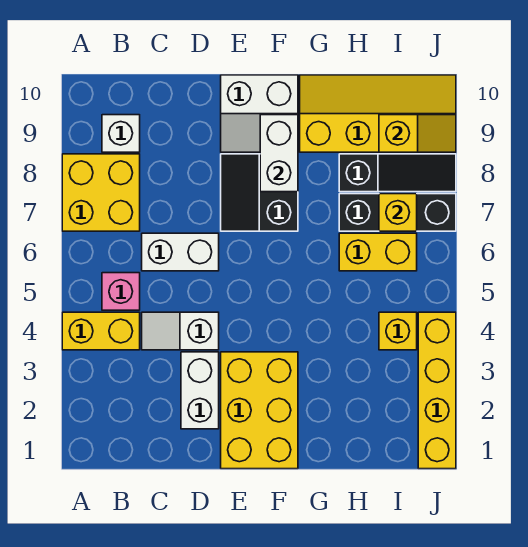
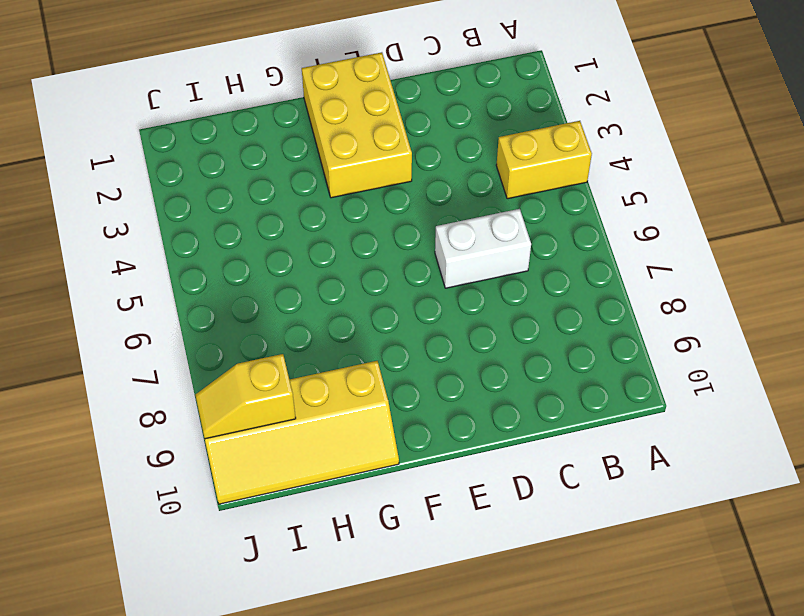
none -> yellow 2x2 brick [62,154,140,231]
none -> pink 1x1 brick [102,273,140,310]
none -> white 1x1 brick [102,115,140,152]

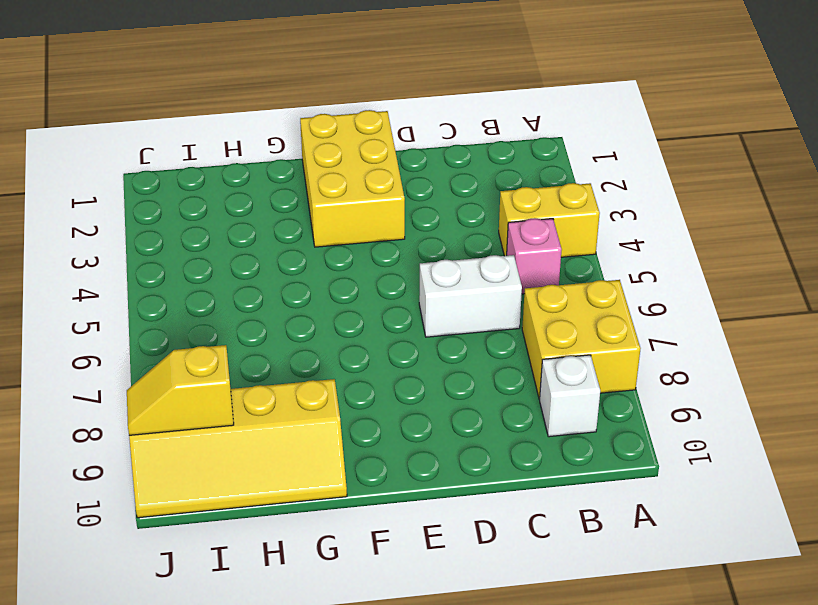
none -> white 1x2 slope [142,312,219,350]
none -> white 1x2 brick [181,352,219,429]
none -> black 2x2 slope [221,154,298,231]

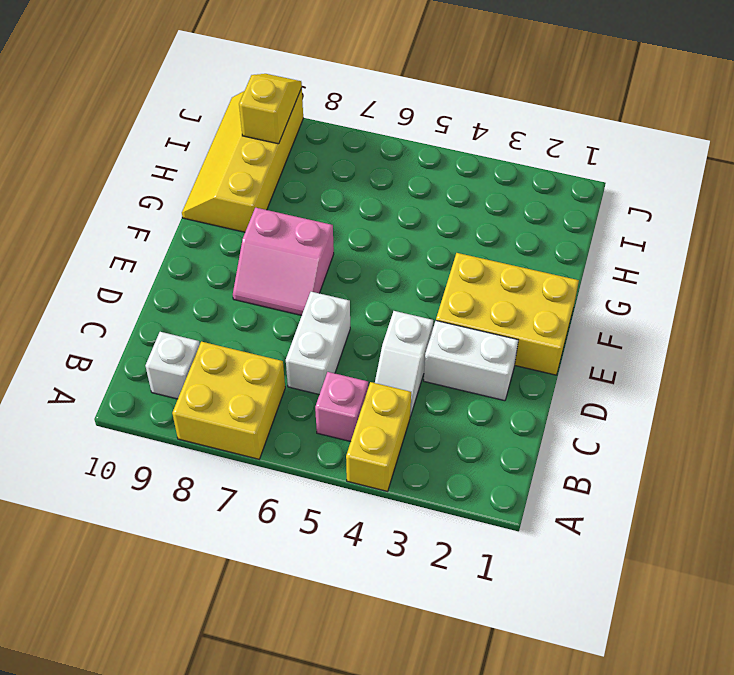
pink 2x2 slope [233,208,334,315] -> black 2x2 slope [221,154,298,231]
none -> white 2x2 slope [221,75,298,152]
none -> yellow 1x2 brick [339,233,417,271]
none -> black 1x3 brick [339,194,456,231]

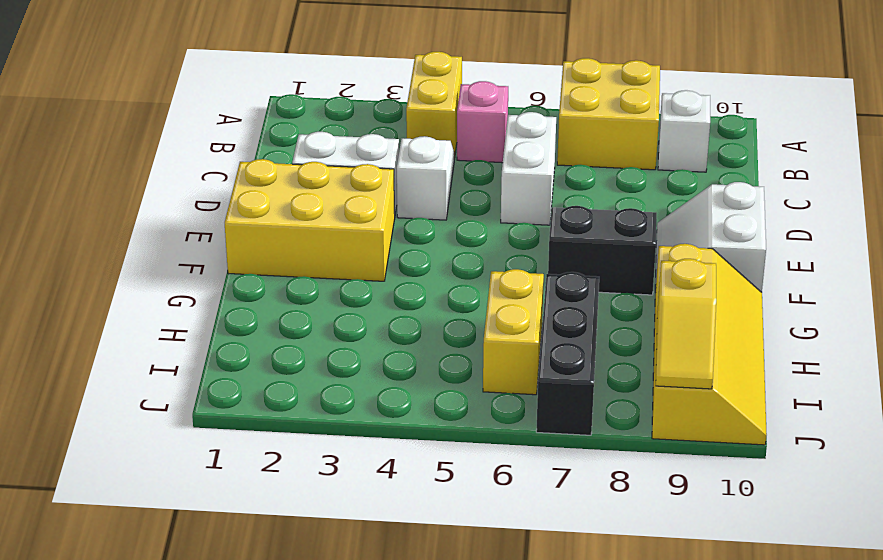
none -> black 1x3 slope [339,154,456,192]
none -> yellow 1x1 brick [379,312,417,350]
none -> yellow 1x4 brick [418,312,456,469]

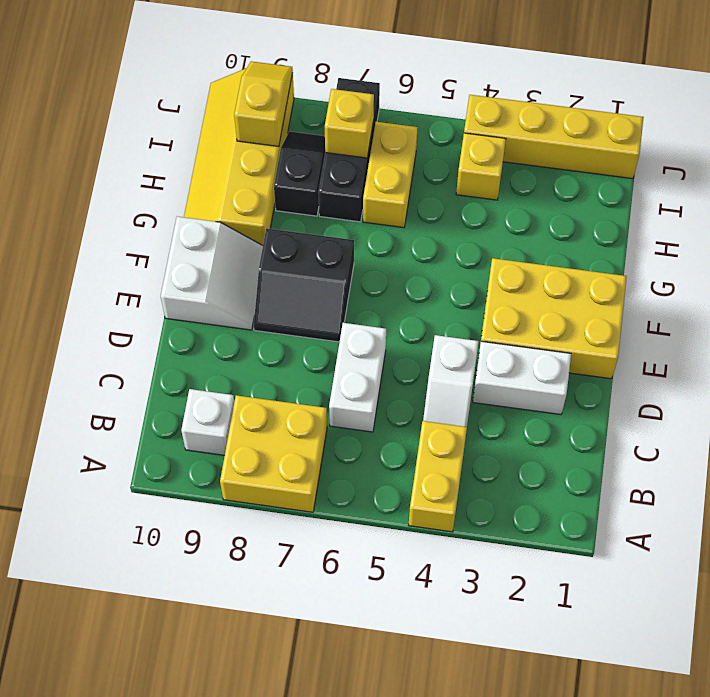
black 1x2 slope [274,131,325,216] -> black 1x3 slope [339,154,456,192]
none -> pink 1x1 brick [102,273,140,310]
none -> white 1x2 brick [260,115,298,192]

